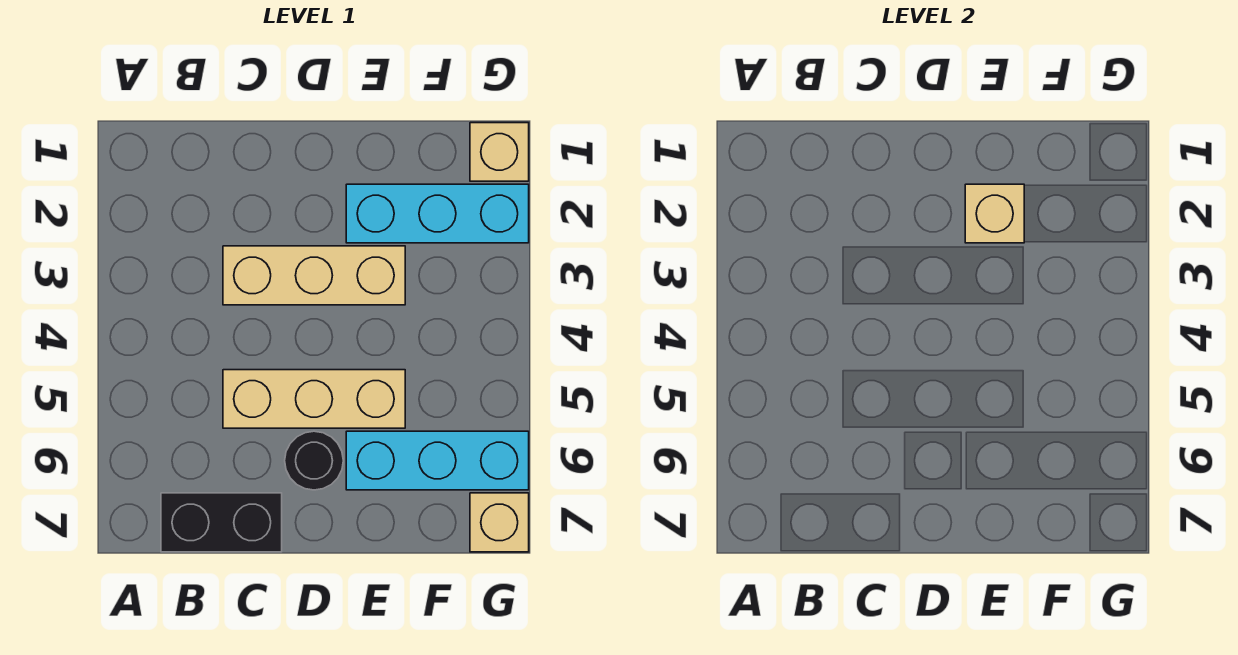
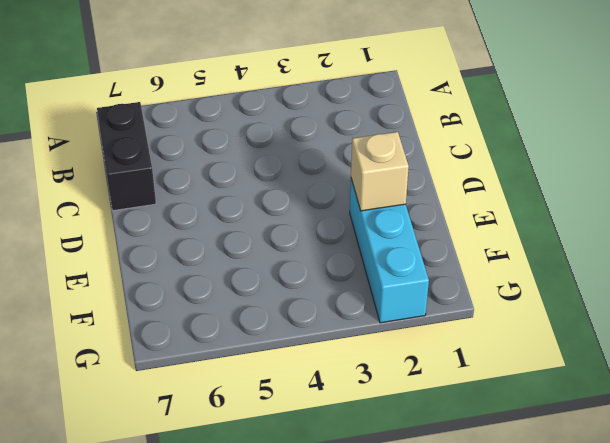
none -> tan 1x3 brick [223,246,405,305]
none -> tan 1x3 brick [223,370,405,428]

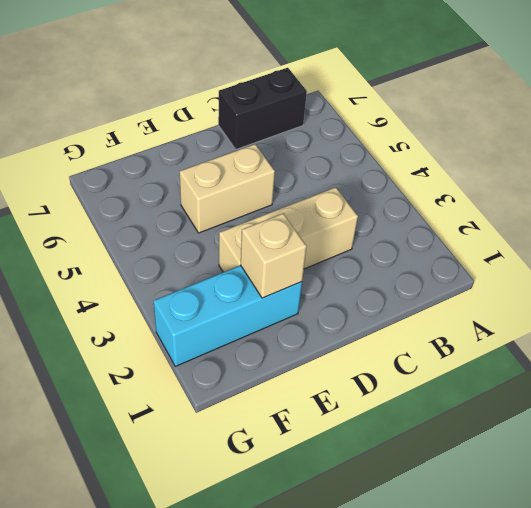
tan 1x2 brick [180,144,275,233] -> tan 1x3 brick [223,370,405,428]
none -> black 1x1 round brick [285,431,343,490]
none -> cyan 1x3 brick [346,431,529,490]

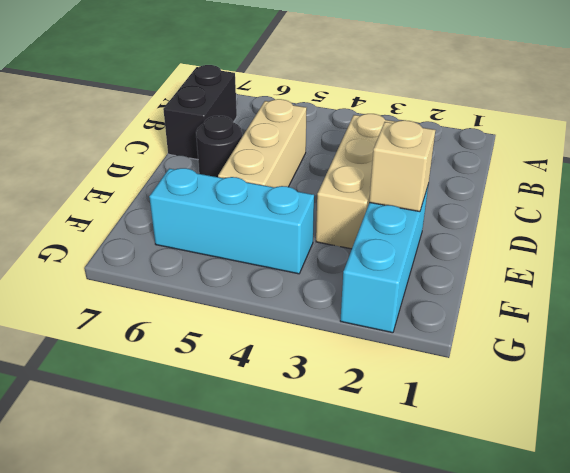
cyan 1x3 brick [149,168,314,274] -> cyan 1x3 brick turned to [346,431,529,490]
none -> tan 1x1 brick [470,123,529,181]
none -> tan 1x1 brick [470,493,529,552]

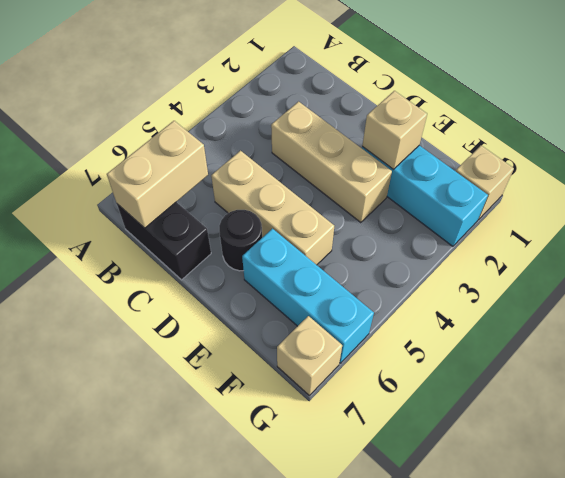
tan 1x2 brick [107,121,208,228] -> none

